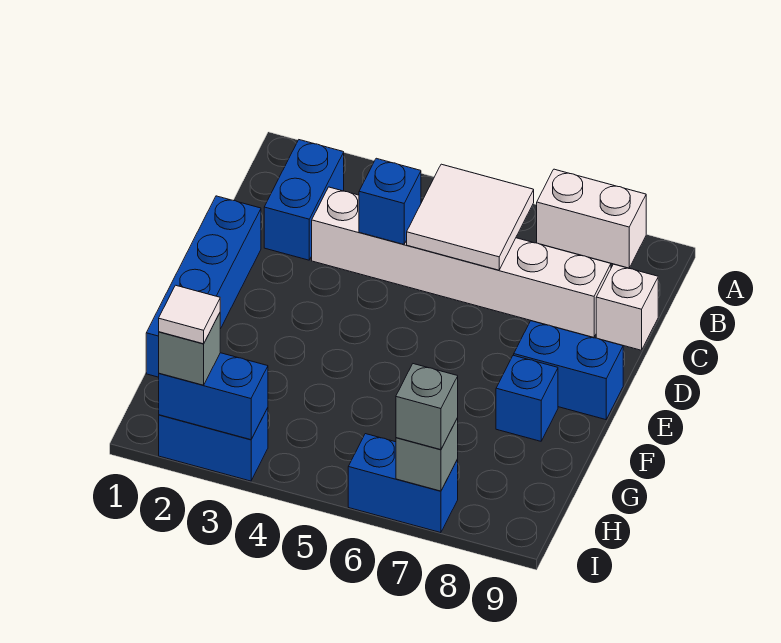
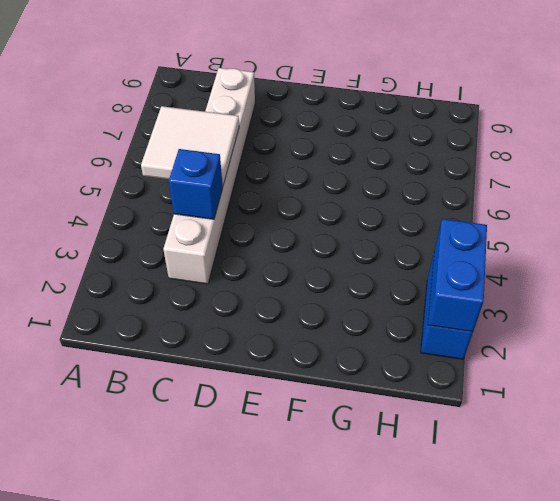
none -> white 1x2 brick [537,169,646,268]
none -> blue 1x2 brick [264,140,344,260]
none -> white 1x1 brick [596,264,658,350]

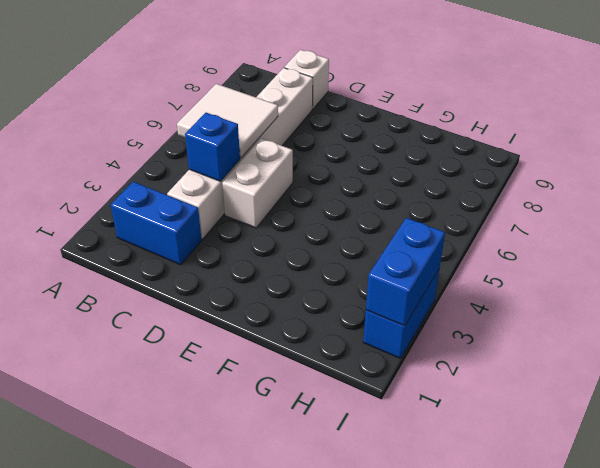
white 1x2 brick [222,138,293,228] -> white 1x2 brick moved to [537,169,646,268]
none -> blue 1x4 brick [146,196,261,377]
none -> blue 1x2 brick [514,321,623,420]
none -> blue 1x1 brick [496,355,558,441]

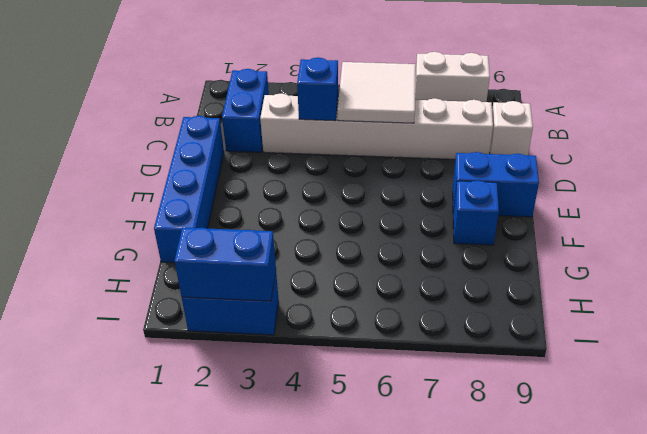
none -> blue 1x2 brick [348,434,458,533]
none -> grey 1x1 brick [396,418,458,491]
none -> grey 1x1 brick [159,313,220,385]

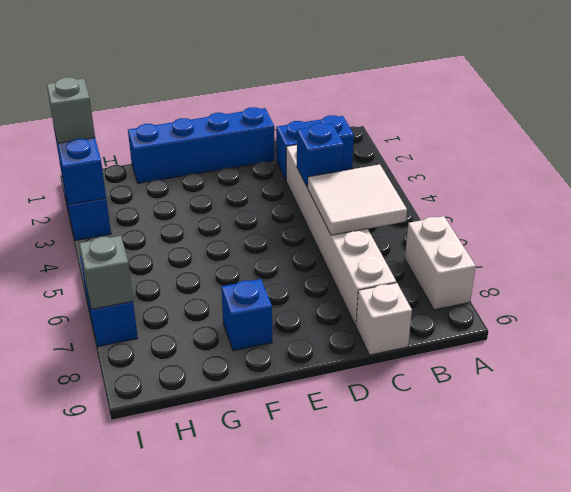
none -> blue 1x2 brick [514,321,623,420]
none -> grey 1x1 brick [396,364,458,450]
none -> white 1x1 tile [159,285,220,344]

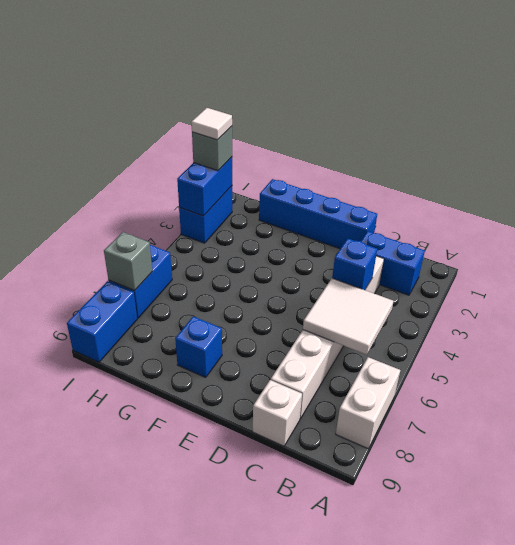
blue 1x2 brick [67,281,137,362] -> blue 1x2 brick moved to [514,321,623,420]
none -> grey 1x1 brick [396,364,458,450]

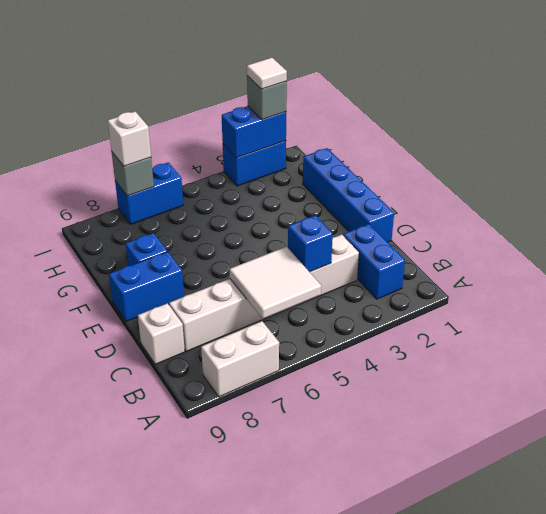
white 1x1 brick [108,112,151,166] -> grey 1x1 brick [396,364,458,450]

